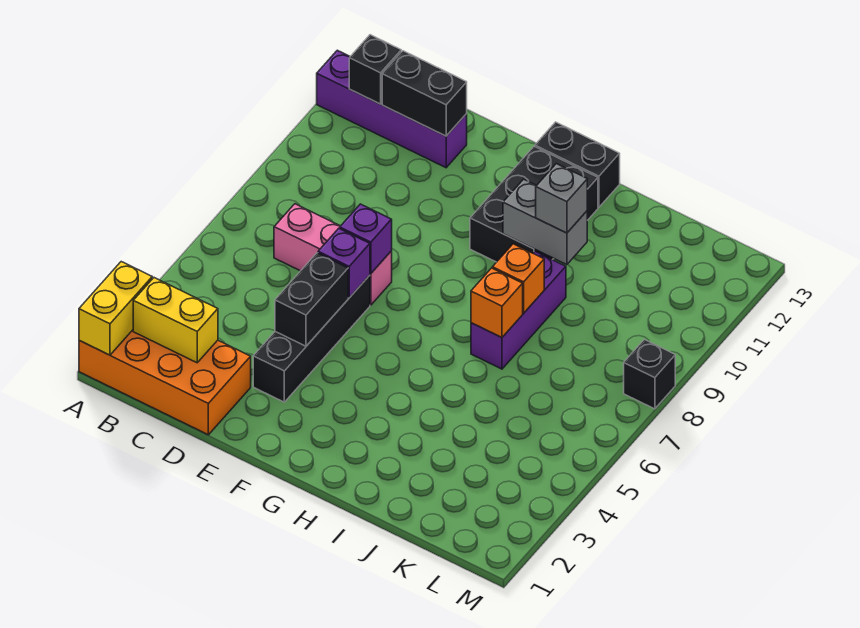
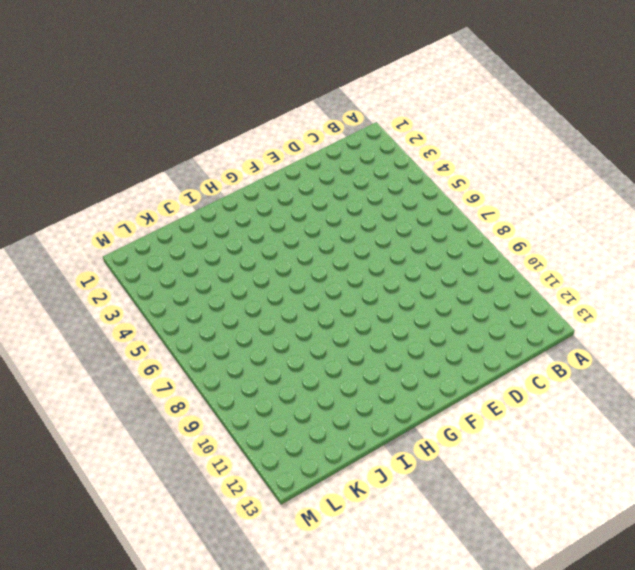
none -> orange 2x4 brick [79,330,251,435]
none -> purple 1x4 brick [317,50,467,168]
none -> pink 1x3 brick [274,204,392,305]

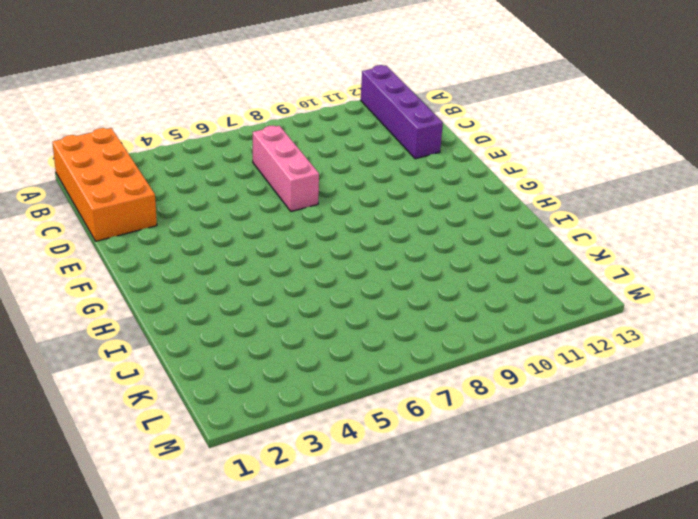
none -> black 1x4 brick [253,275,370,402]
none -> black 2x3 brick [470,147,598,262]
none -> black 1x2 brick [535,122,620,207]

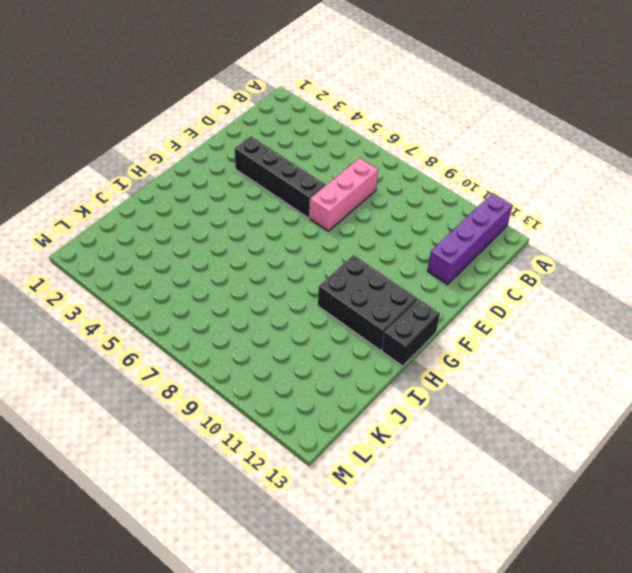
none -> orange 2x4 brick [79,330,251,435]
none -> purple 1x3 brick [471,251,566,369]
none -> black 1x1 brick [624,340,675,409]

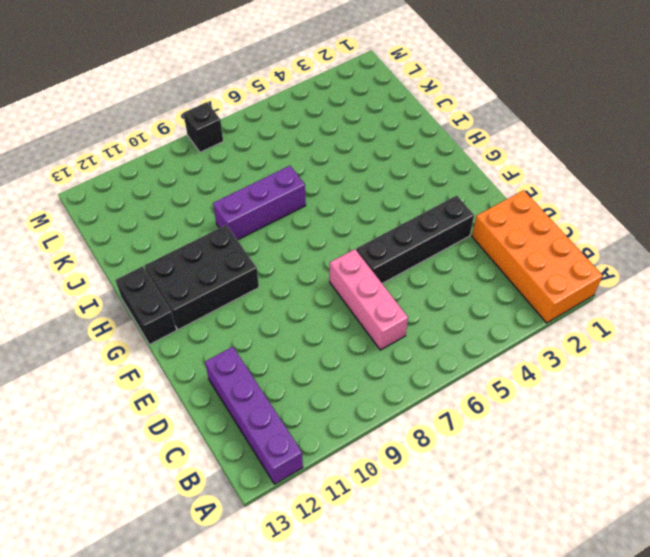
none -> yellow 1x2 brick [79,262,152,355]
none -> yellow 1x2 brick [133,278,218,363]
none -> black 1x1 brick [349,35,401,104]

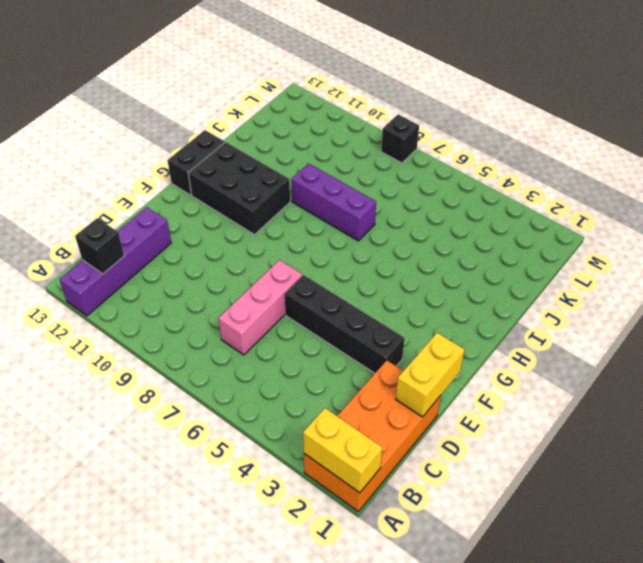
yellow 1x2 brick [396,333,465,417] -> yellow 1x2 brick moved to [133,278,218,363]
none -> black 1x2 brick [382,51,467,136]
none -> black 1x2 brick [275,253,348,346]
none -> purple 1x1 brick [318,228,370,298]

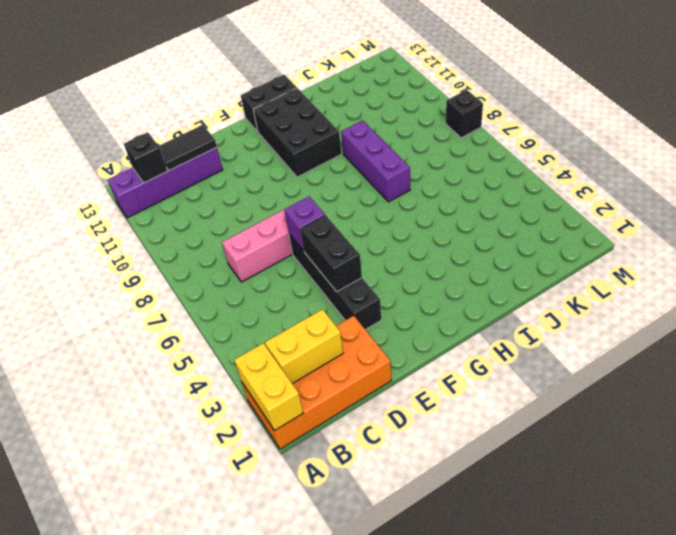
black 1x2 tile [159,125,217,170] -> black 1x2 brick [382,51,467,136]
none -> purple 1x1 brick [340,204,392,274]
none -> grey 1x2 brick [503,179,587,265]
none -> orange 1x1 brick [471,268,523,338]

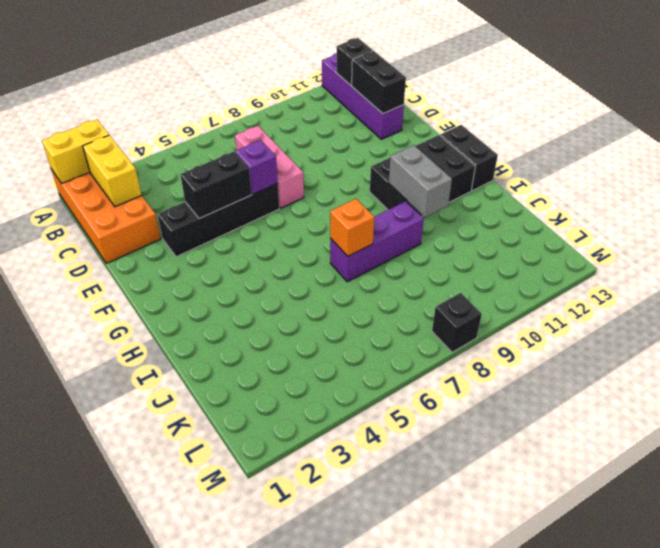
none -> purple 1x1 brick [340,204,392,274]
none -> orange 1x1 brick [492,244,544,313]
none -> grey 1x1 brick [536,164,587,233]

